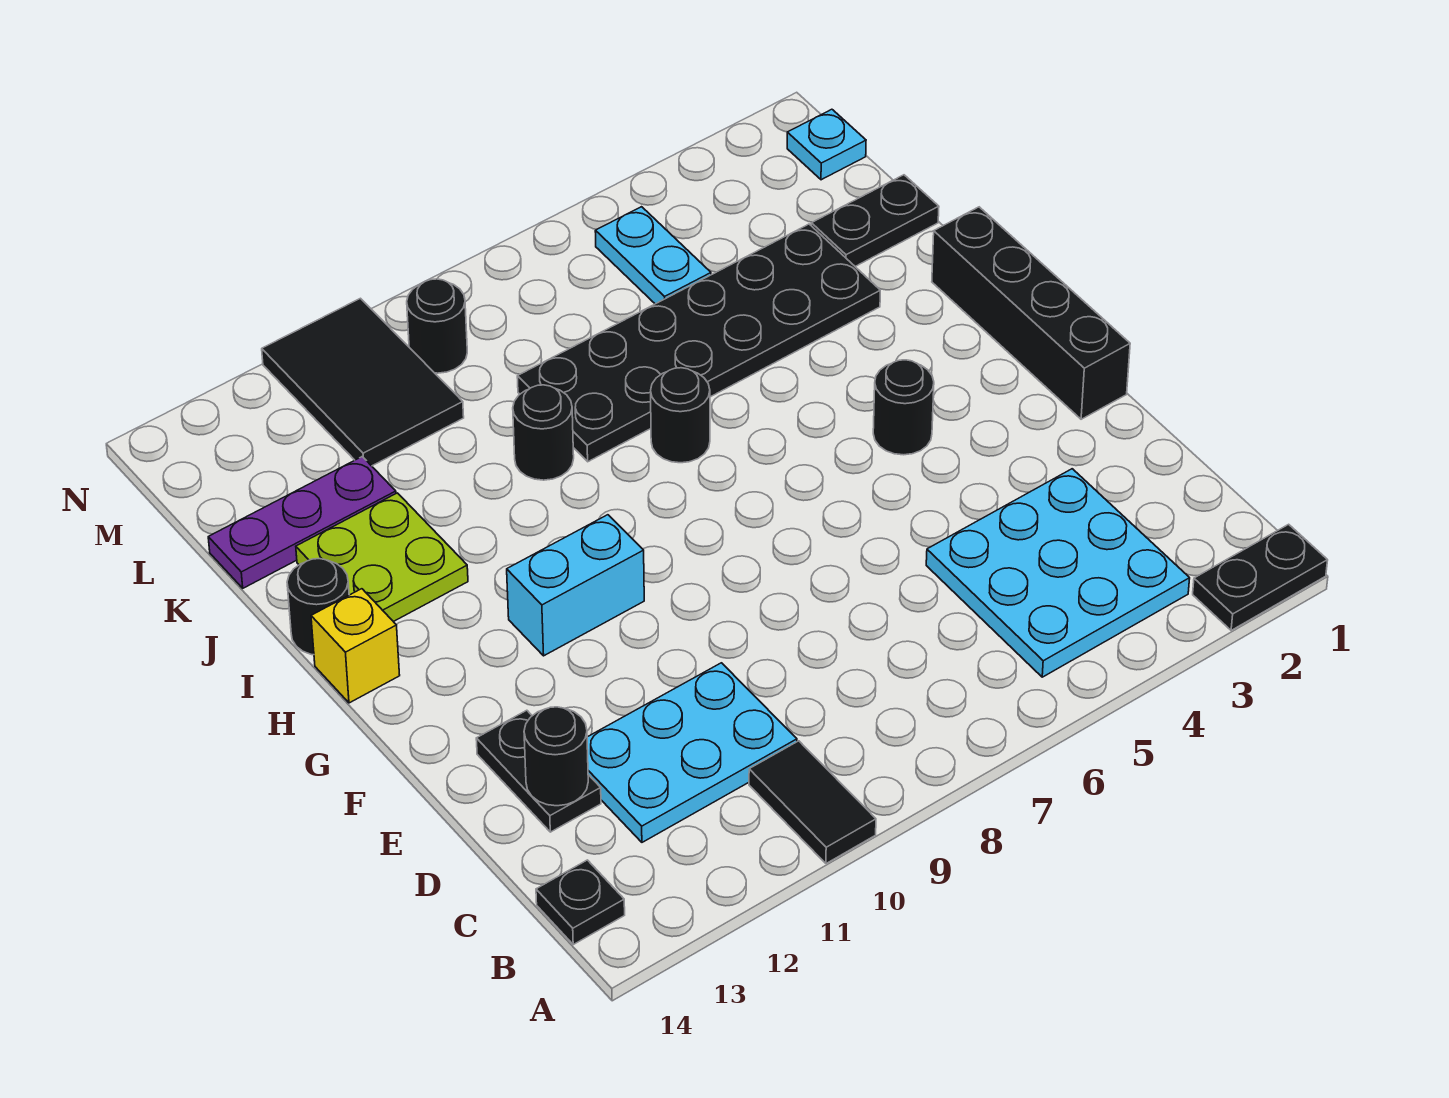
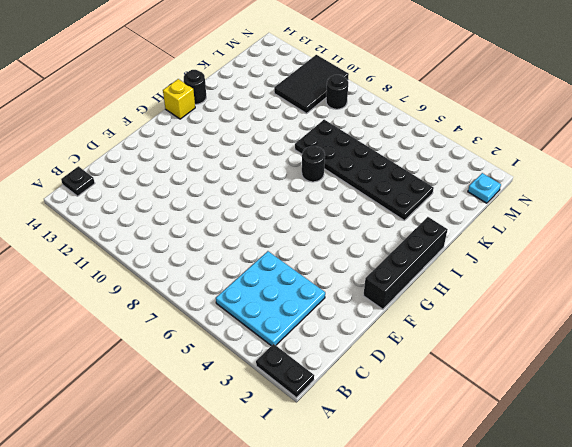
none -> black 1x2 tile [749,741,876,864]
none -> cyan 2x3 plate [587,663,797,842]
none -> black 1x2 plate [476,710,601,832]

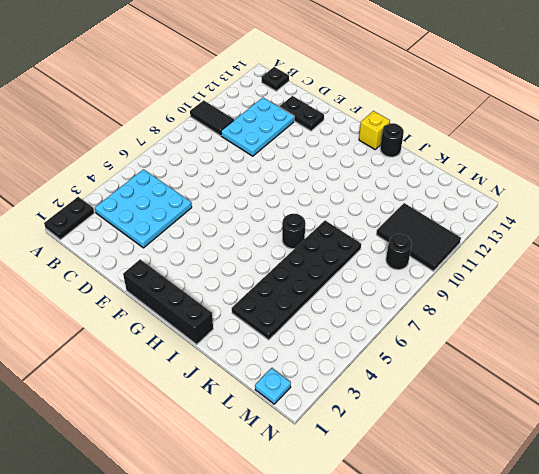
none -> black 1x1 round brick [873,360,934,455]
none -> cyan 1x2 brick [507,515,644,656]
none -> lime 2x2 plate [296,493,468,622]

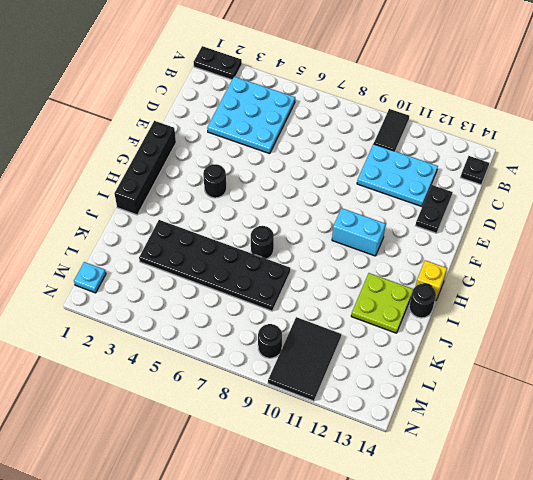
none -> black 1x1 round brick [513,385,574,480]
none -> black 1x2 plate [811,175,939,266]
none -> purple 1x3 plate [208,457,396,588]

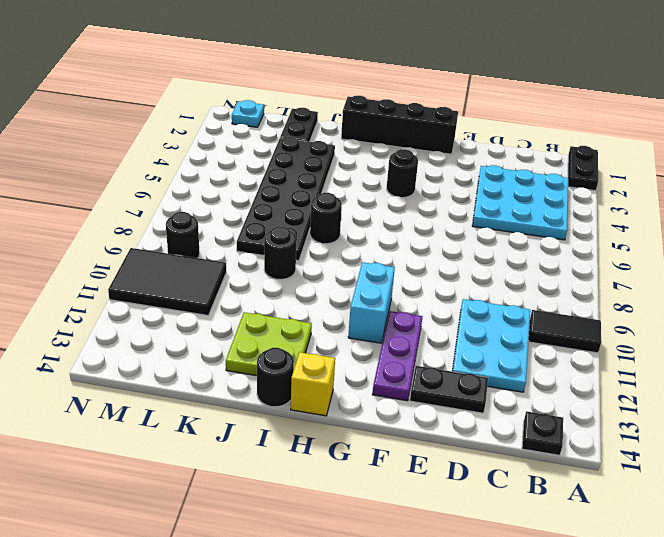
purple 1x3 plate [372,311,423,401] -> purple 1x3 plate moved to [208,457,396,588]
none -> cyan 1x2 plate [595,207,711,304]
none -> black 1x1 round brick [524,707,588,806]

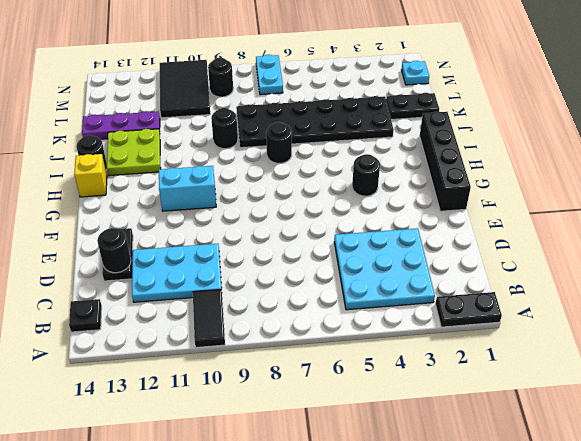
cyan 1x2 plate [256,55,283,95] -> cyan 1x2 plate moved to [595,207,711,304]

